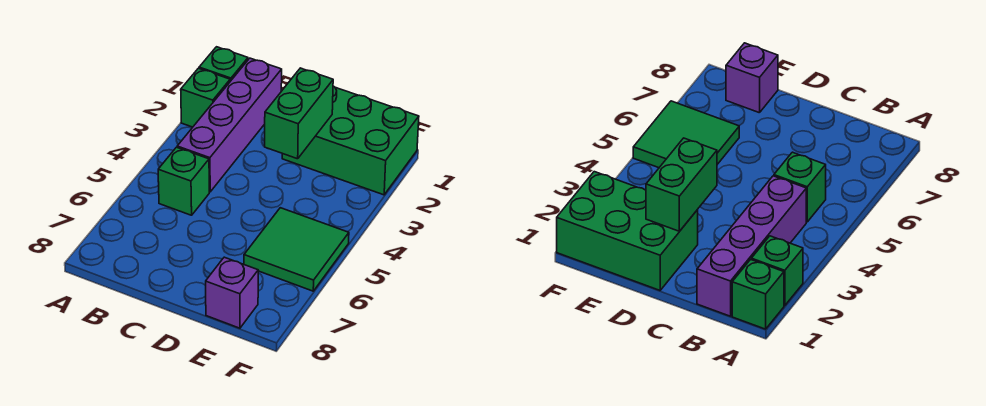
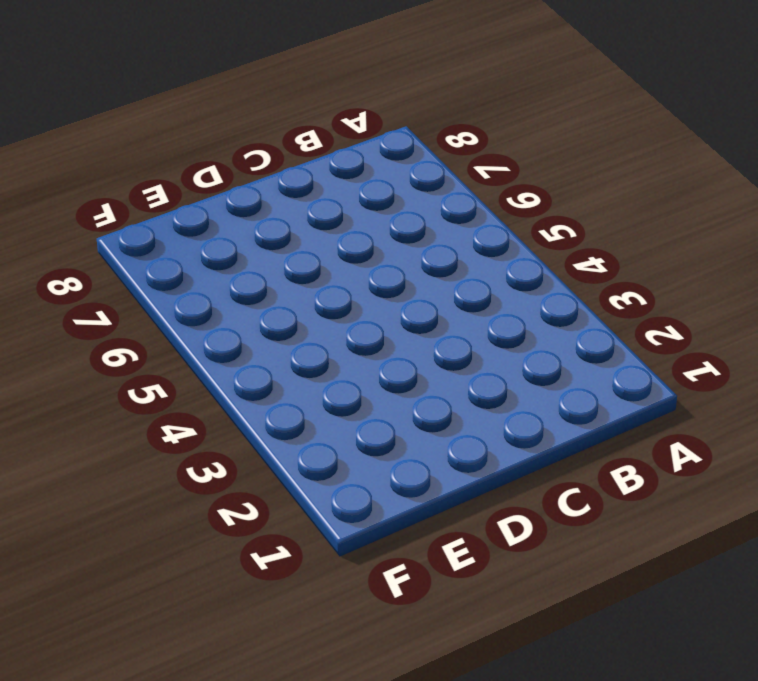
none -> green 1x1 brick [199,47,248,81]
none -> green 1x1 brick [181,68,230,127]

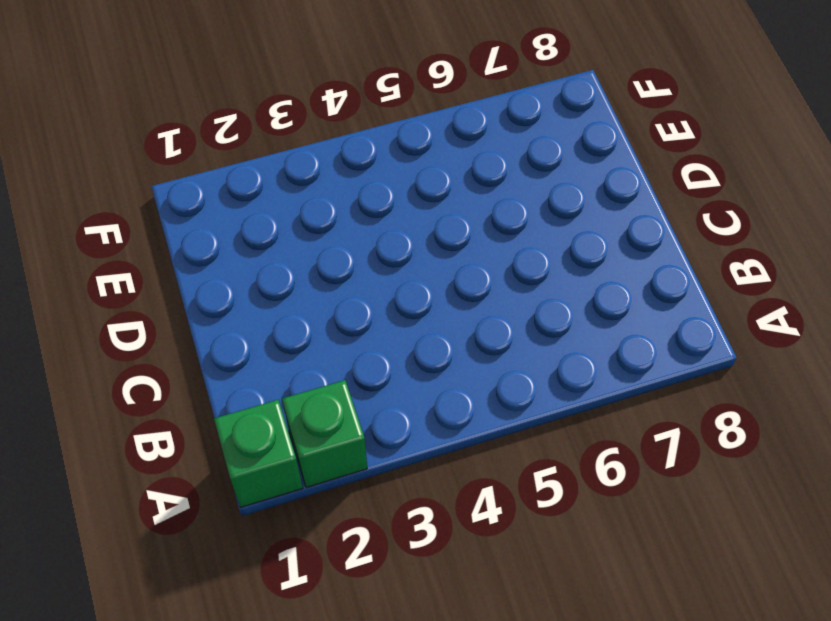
none -> purple 1x4 brick [177,58,282,192]
none -> green 1x1 brick [158,147,209,215]

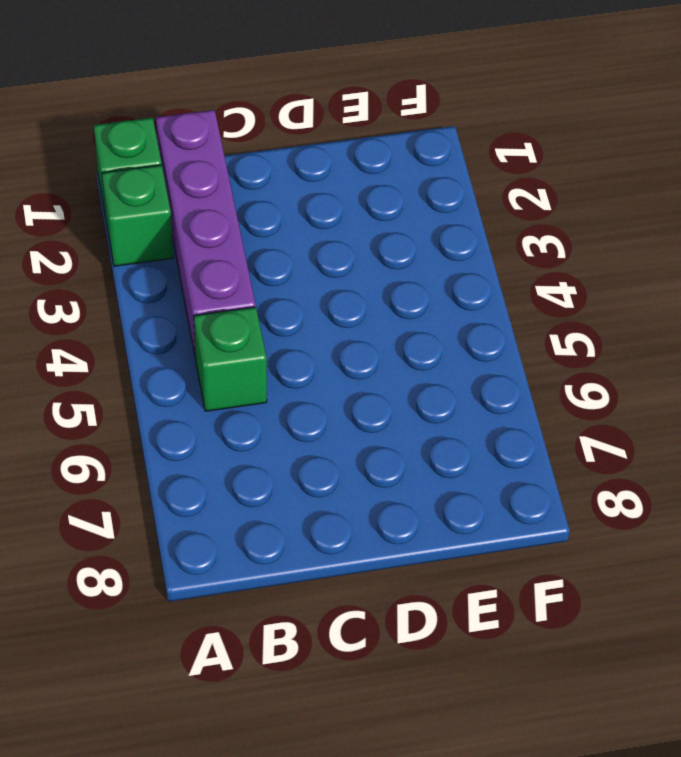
none -> green 2x3 brick [282,86,419,195]
none -> green 2x2 tile [244,208,349,291]

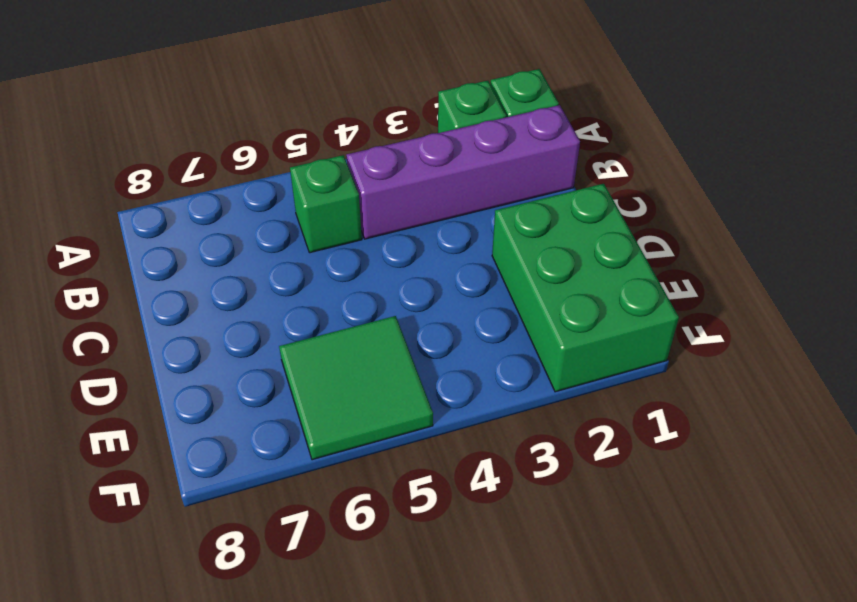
none -> purple 1x1 brick [206,257,258,328]
none -> green 1x2 brick [265,68,333,159]

